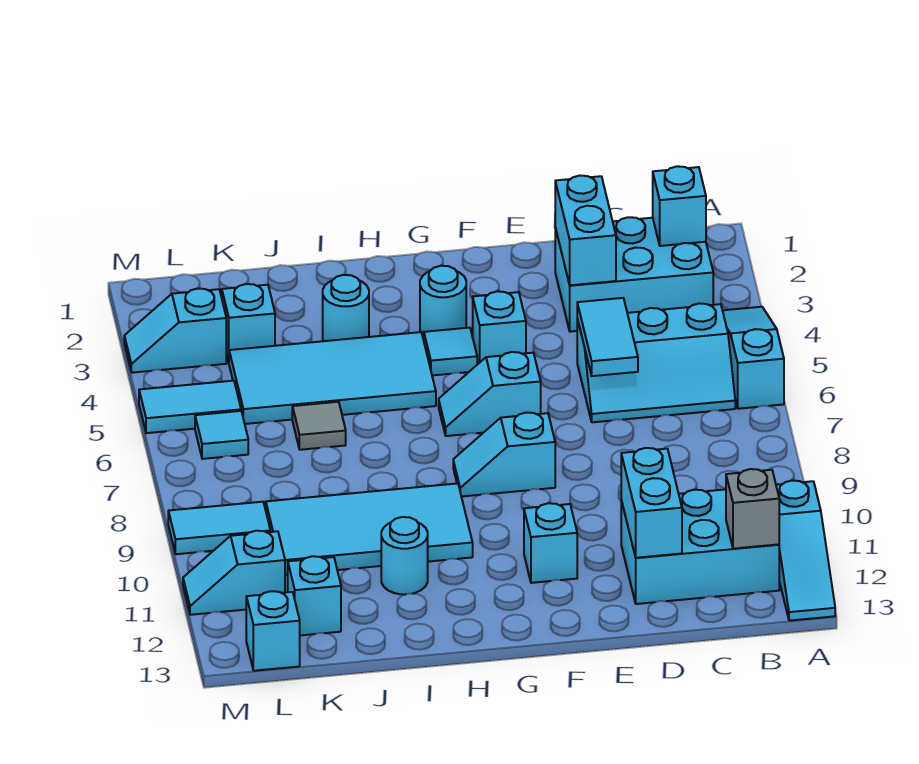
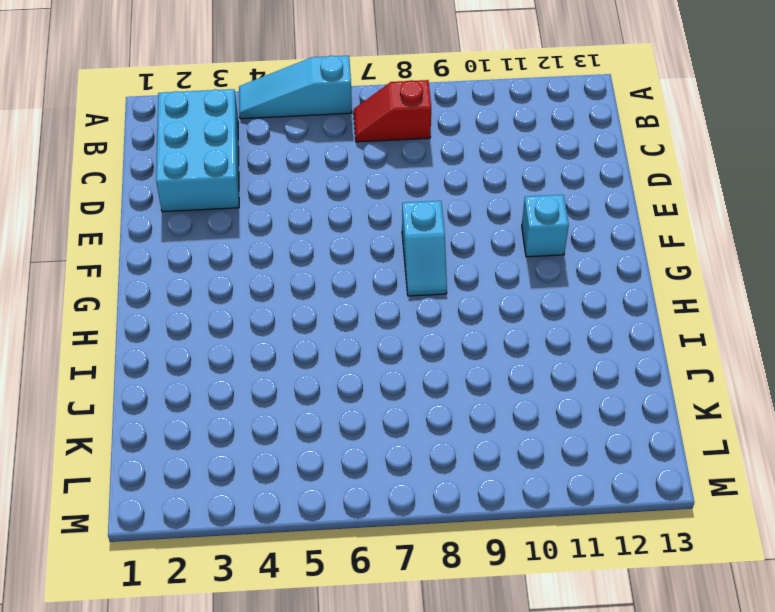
red 1x2 slope [354,80,431,142] -> none
none -> cyan 1x3 slope [776,481,835,621]
none -> cyan 2x3 slope [577,303,735,422]
none -> cyan 2x3 brick [621,489,779,604]

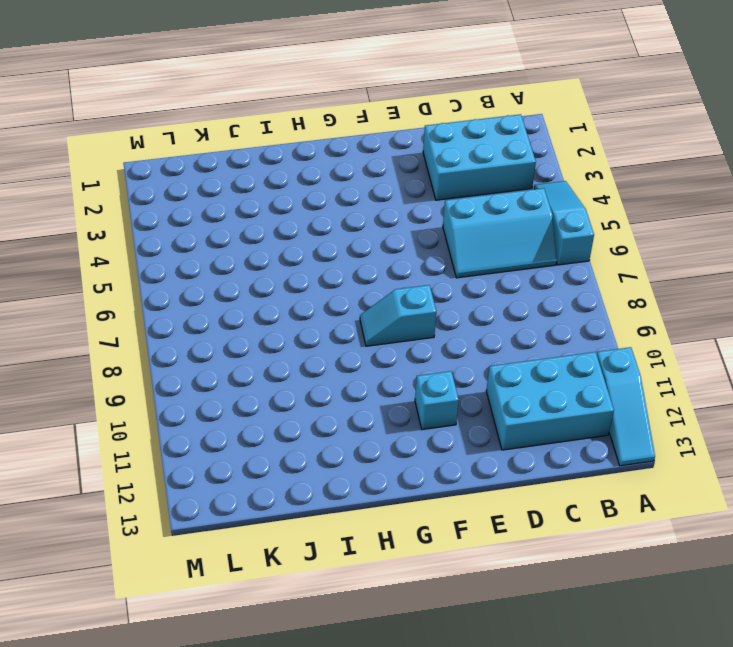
none -> cyan 1x1 brick [473,291,526,364]
none -> cyan 1x2 slope [439,352,541,436]
none -> cyan 1x1 round brick [420,266,466,336]

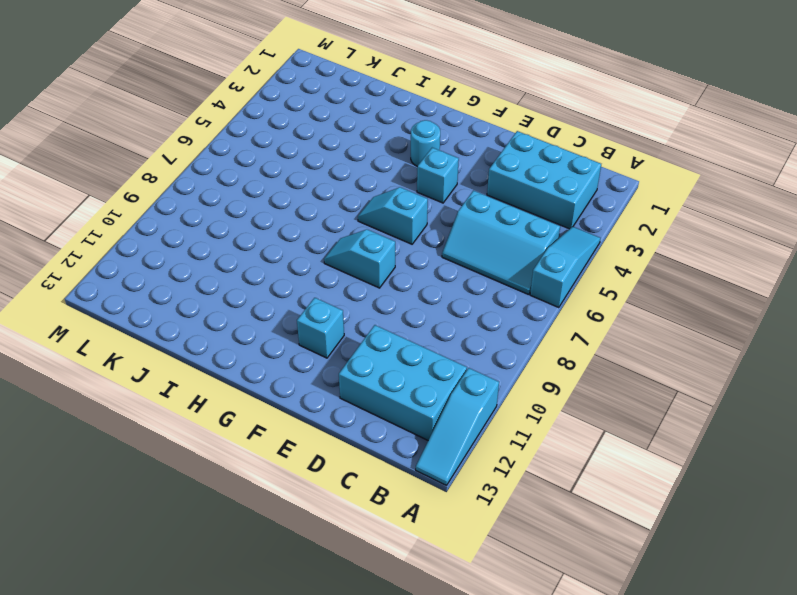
none -> cyan 1x1 tile [424,328,477,375]
none -> cyan 2x4 tile [229,332,436,424]
none -> cyan 2x4 tile [266,483,473,575]

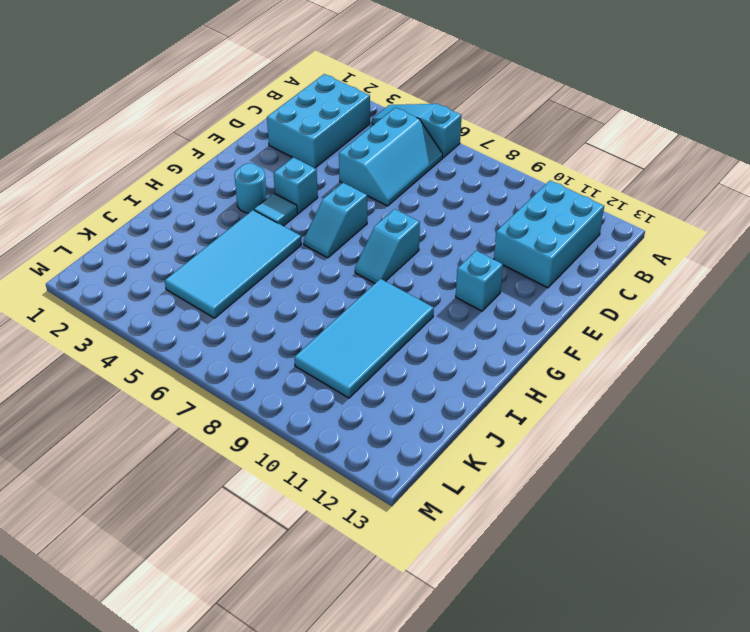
none -> cyan 1x3 slope [776,481,835,621]
none -> cyan 1x1 round brick [323,275,369,341]
none -> cyan 1x1 round brick [381,517,428,594]

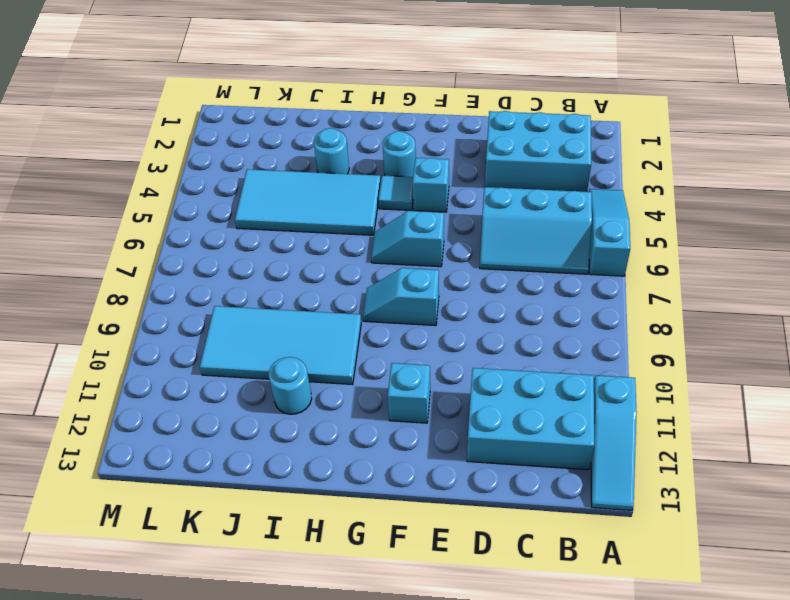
none -> grey 1x1 tile [292,402,346,450]
none -> cyan 1x1 brick [222,284,275,362]
none -> cyan 1x1 brick [288,556,341,635]

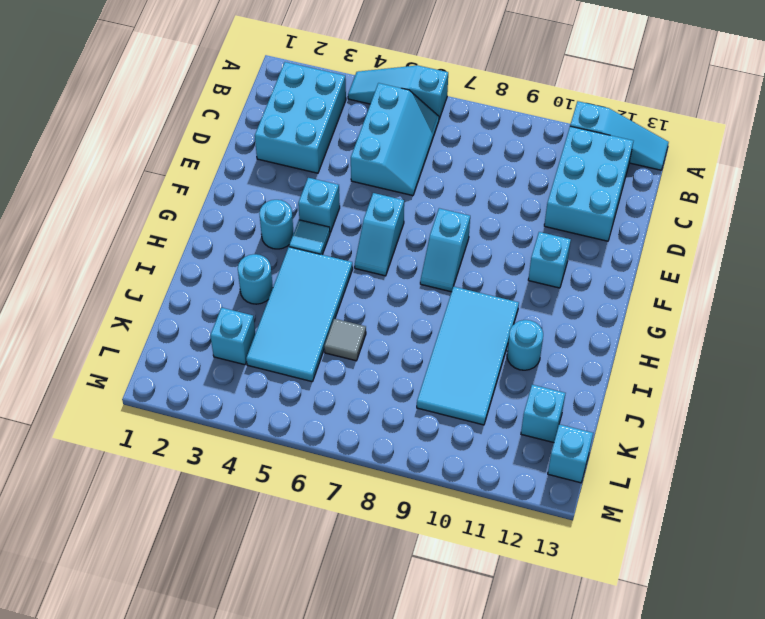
none -> cyan 1x2 slope [124,289,226,373]
none -> cyan 1x2 tile [139,381,241,433]
none -> cyan 1x1 tile [195,411,248,459]

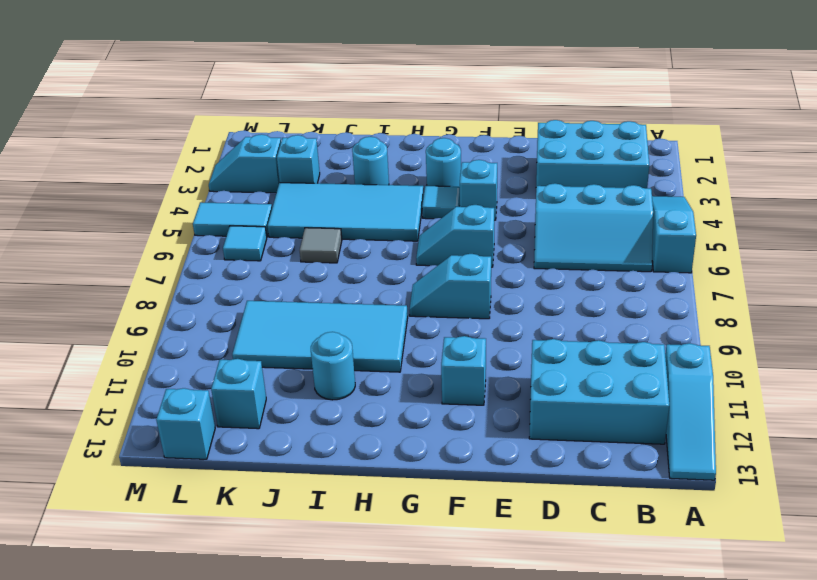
none -> cyan 1x2 tile [168,502,270,554]
none -> cyan 1x2 slope [183,531,285,615]
none -> cyan 1x1 brick [653,166,706,246]

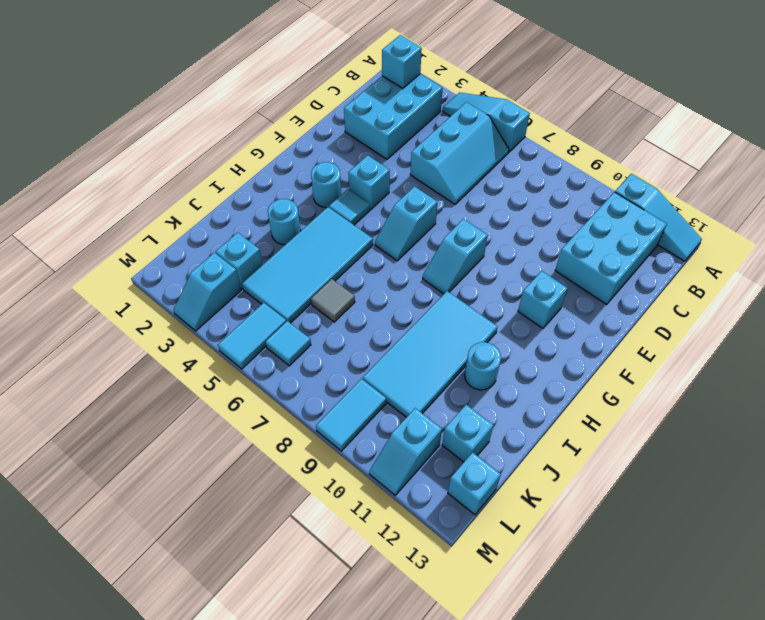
none -> grey 1x1 brick [726,469,779,549]
none -> cyan 1x2 brick [555,176,616,285]
none -> cyan 1x2 tile [577,298,638,376]

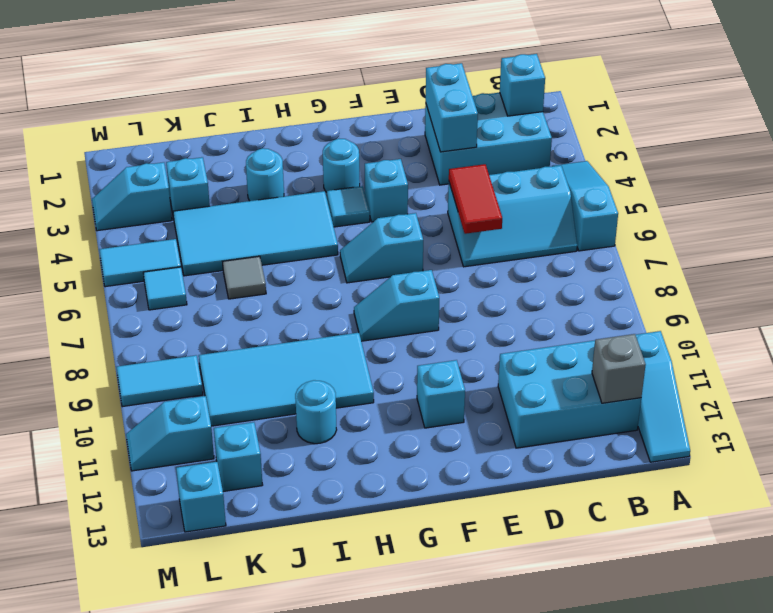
red 1x2 tile [449,164,502,234] -> cyan 1x2 tile [577,298,638,376]
none -> cyan 1x2 brick [621,448,682,558]

